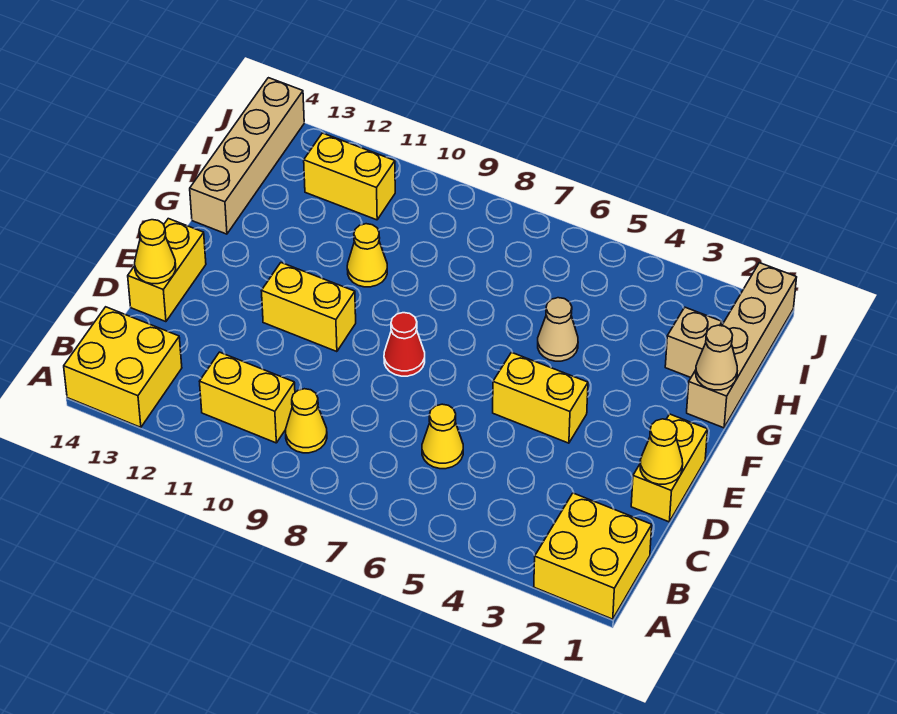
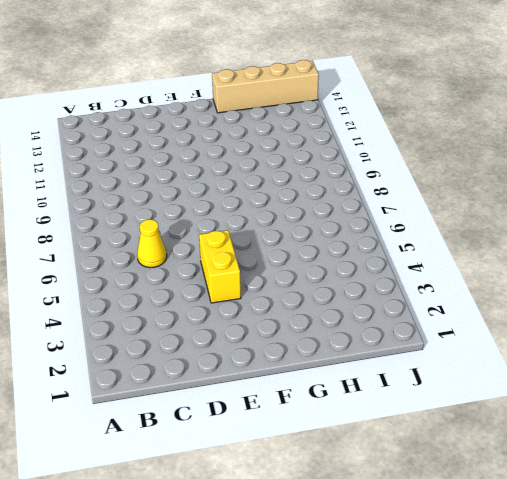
none -> yellow 2x2 brick [534,493,652,619]
none -> yellow 2x2 brick [64,307,182,427]
none -> yellow 1x1 cone [286,389,327,453]

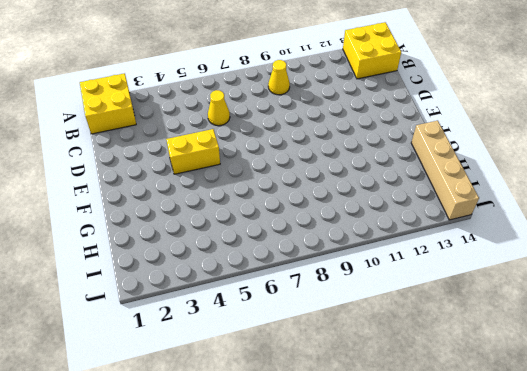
none -> yellow 1x2 brick [200,352,295,443]
none -> yellow 1x2 brick [631,414,708,522]
none -> yellow 1x2 brick [128,219,206,322]

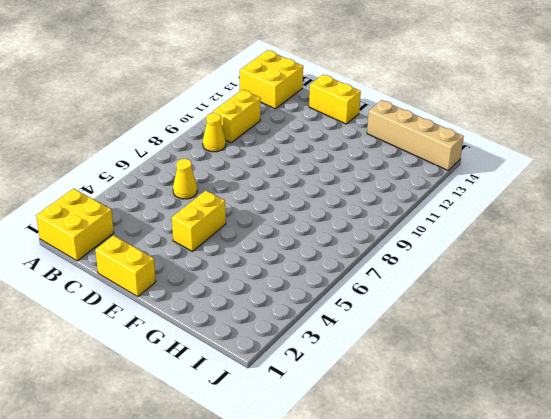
none -> red 1x1 cone [384,313,425,376]
none -> yellow 1x2 brick [262,263,356,352]
none -> tan 1x4 brick [687,263,797,428]

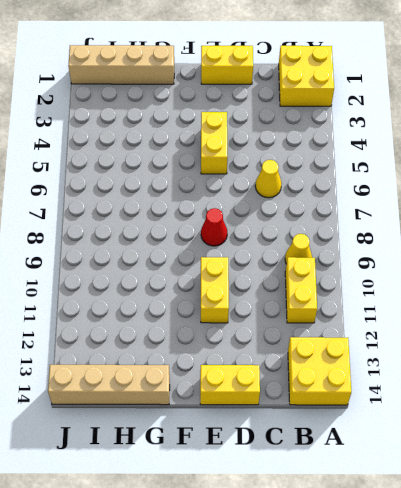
none -> tan 1x1 cone [538,298,578,361]
none -> yellow 1x1 cone [347,224,387,287]
none -> tan 1x1 brick [665,307,722,377]

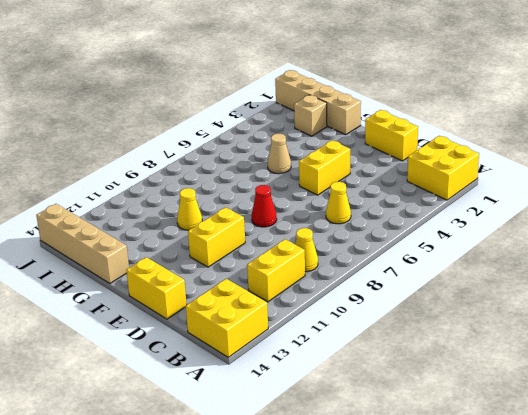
none -> yellow 1x2 brick [304,133,395,220]
none -> yellow 1x1 cone [640,419,683,484]
none -> yellow 1x1 cone [135,220,176,284]

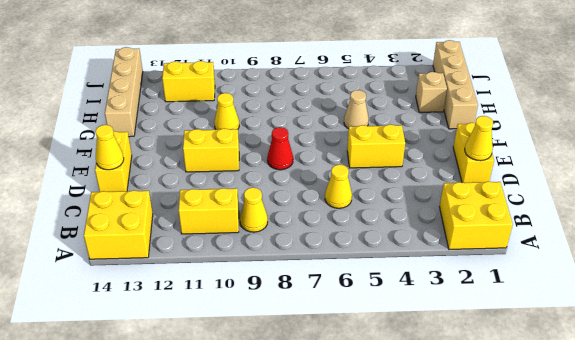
none -> tan 1x1 cone [696,325,737,390]

